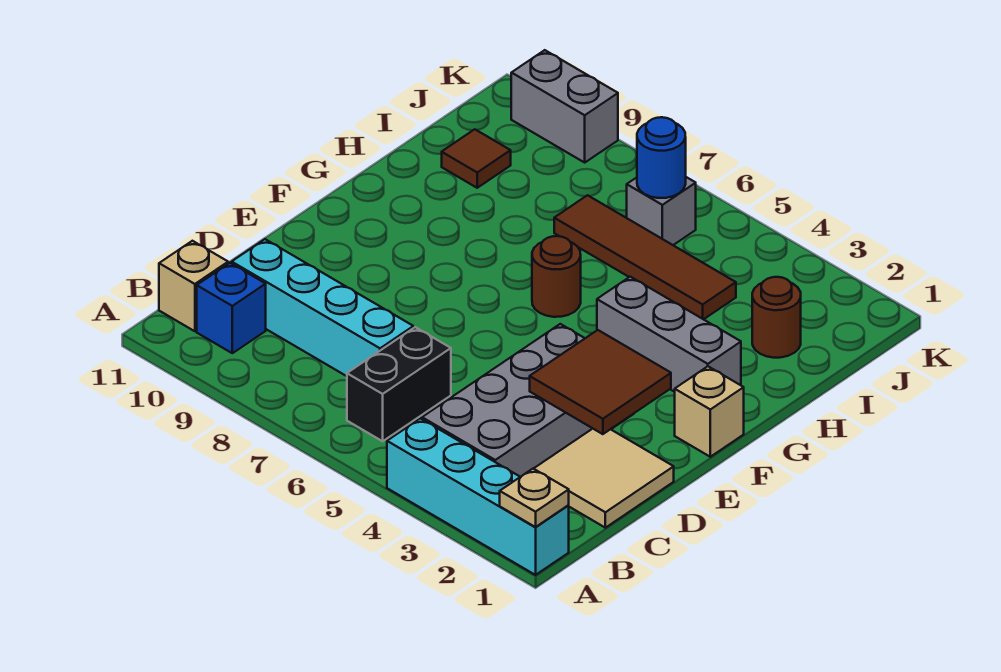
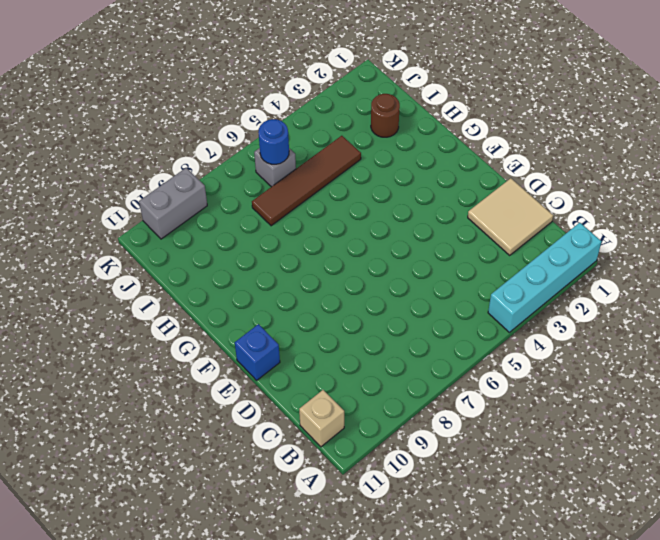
blue 1x1 brick [235,324,280,380] -> blue 1x1 brick moved to [197,263,266,353]
none -> grey 2x4 brick [422,324,633,477]
none -> black 1x2 brick [347,327,451,441]
none -> cyan 1x4 brick [232,239,413,376]

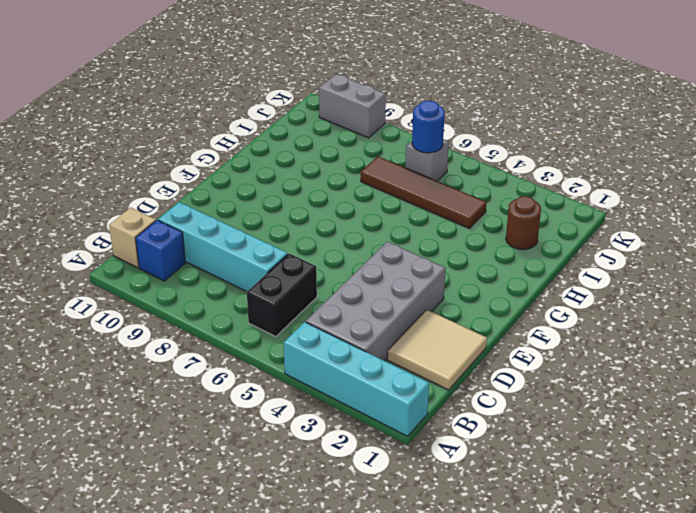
none -> tan 1x1 brick [675,366,744,457]
none -> grey 1x3 brick [597,277,741,392]
none -> brown 1x1 round brick [532,236,581,317]

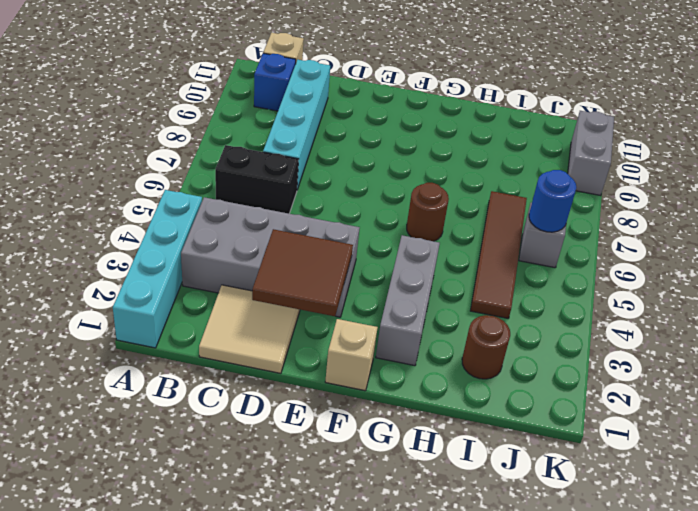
none -> brown 1x1 tile [442,129,511,188]
none -> tan 1x1 plate [500,469,569,527]

